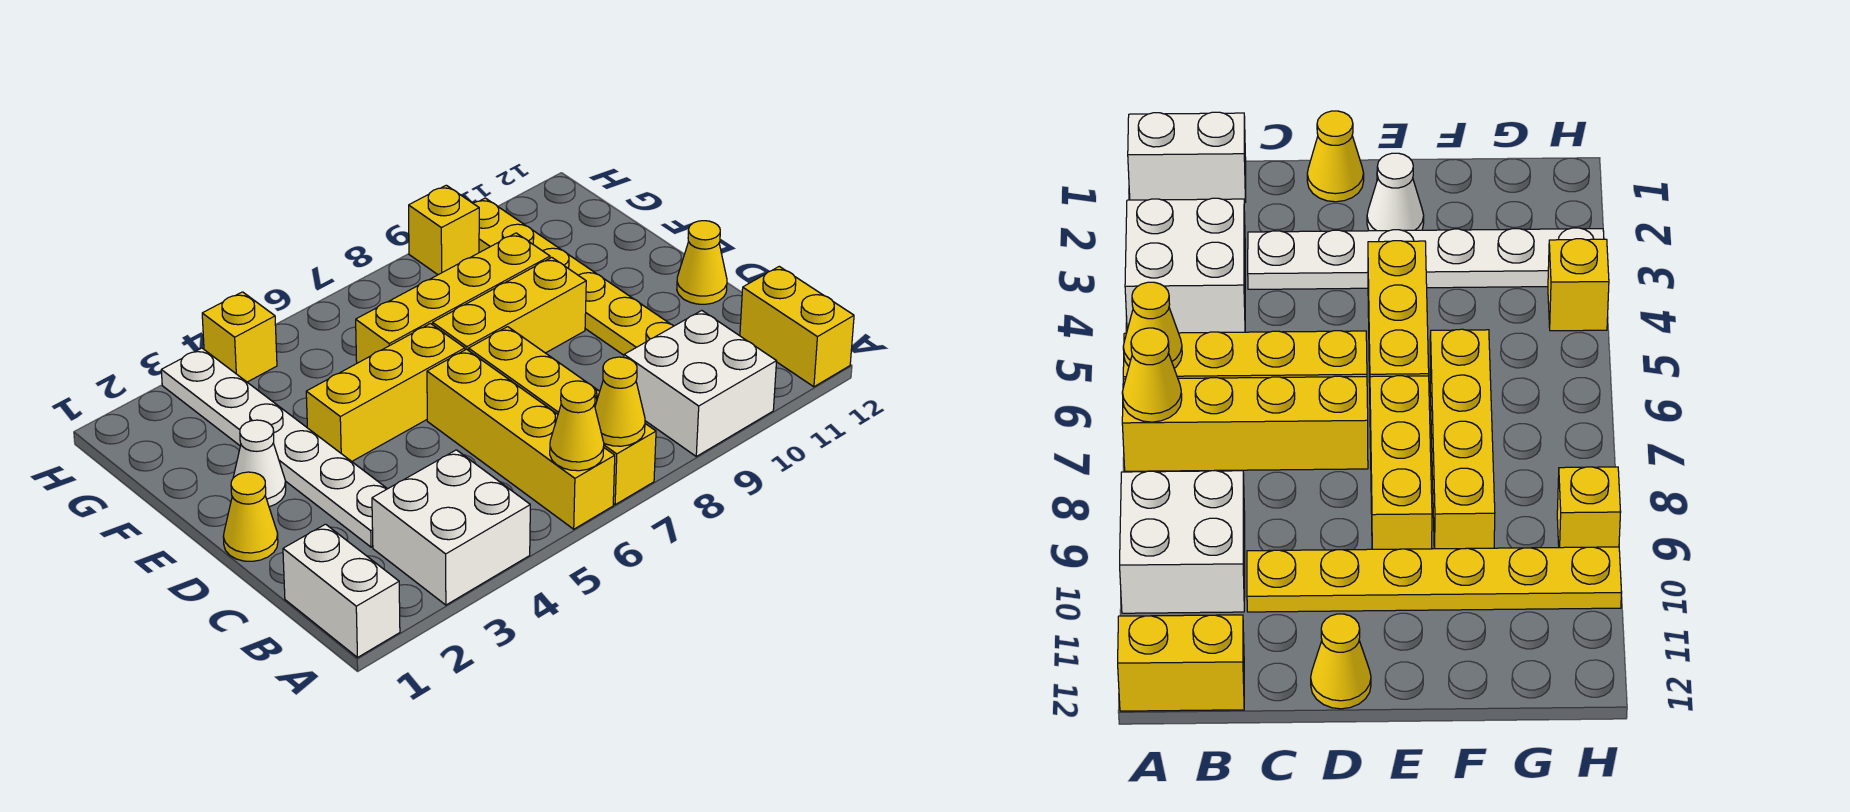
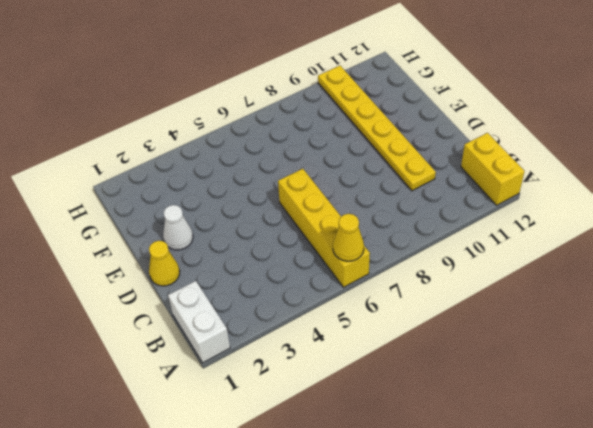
none -> white 2x2 brick [372,450,530,605]
none -> yellow 1x4 brick [469,327,656,505]
none -> white 2x2 brick [624,310,777,456]

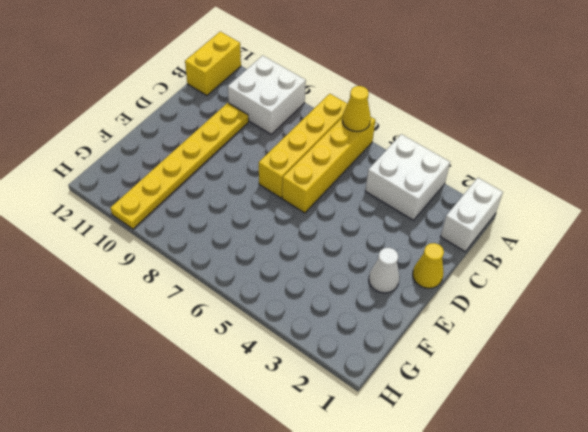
none -> white 1x6 plate [161,348,387,547]
none -> yellow 1x1 cone [677,221,727,304]
none -> yellow 1x3 brick [306,324,465,461]

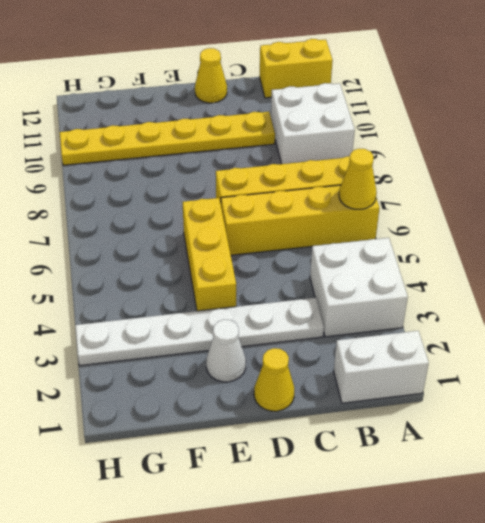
none -> yellow 1x3 brick [433,257,586,353]
none -> yellow 1x4 brick [356,233,550,363]
none -> yellow 1x1 brick [202,292,277,382]

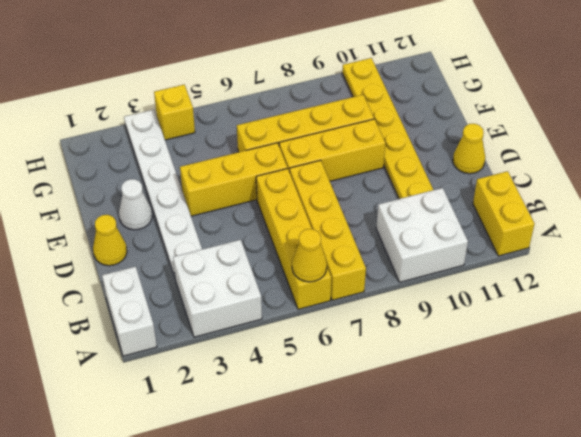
none -> yellow 1x1 brick [409,185,479,275]
none -> yellow 1x1 cone [595,357,645,446]

